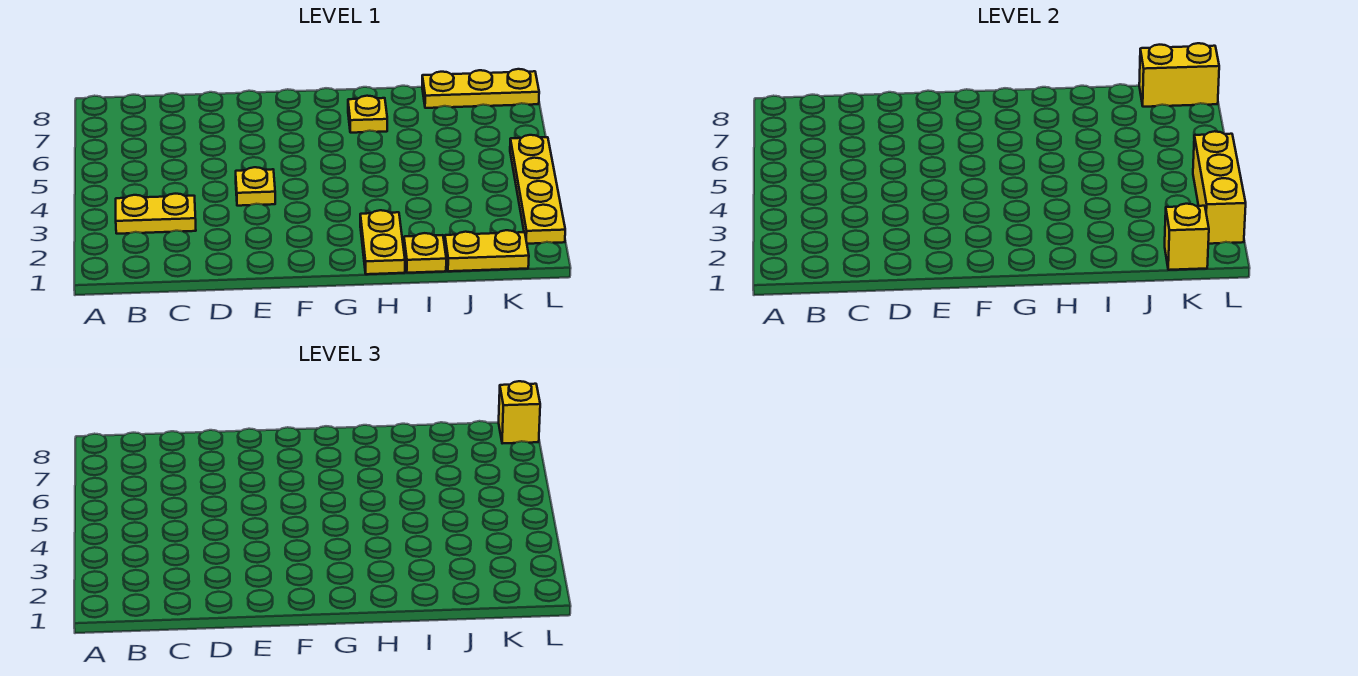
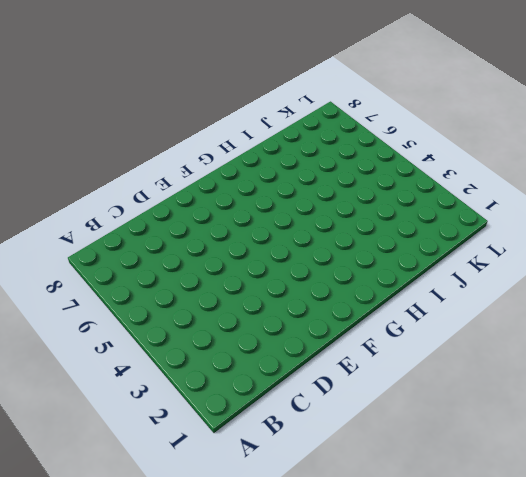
none -> yellow 1x2 plate [116,194,196,234]
none -> yellow 1x1 plate [236,167,275,206]
none -> yellow 1x2 plate [360,210,405,274]

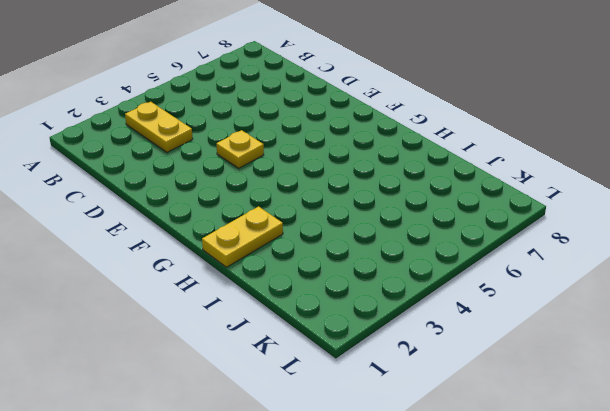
none -> yellow 1x1 plate [348,96,387,133]
none -> yellow 1x1 plate [404,233,446,273]
none -> yellow 1x2 plate [445,230,529,271]

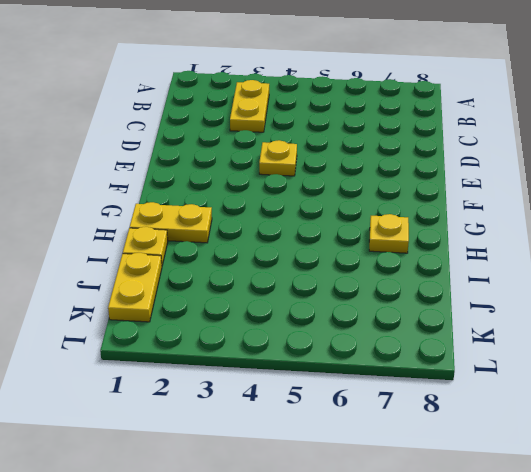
none -> yellow 1x3 plate [422,69,539,108]
none -> yellow 1x4 plate [510,135,565,244]
none -> yellow 1x1 brick [1165,204,1209,270]

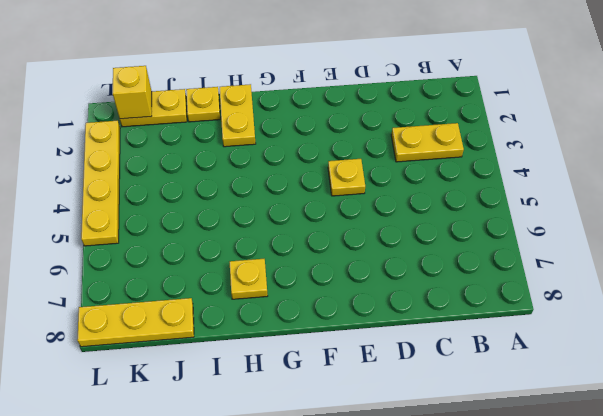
none -> yellow 1x2 brick [1139,43,1219,107]
none -> yellow 1x3 brick [1193,131,1246,244]
none -> yellow 1x1 brick [499,381,540,444]

